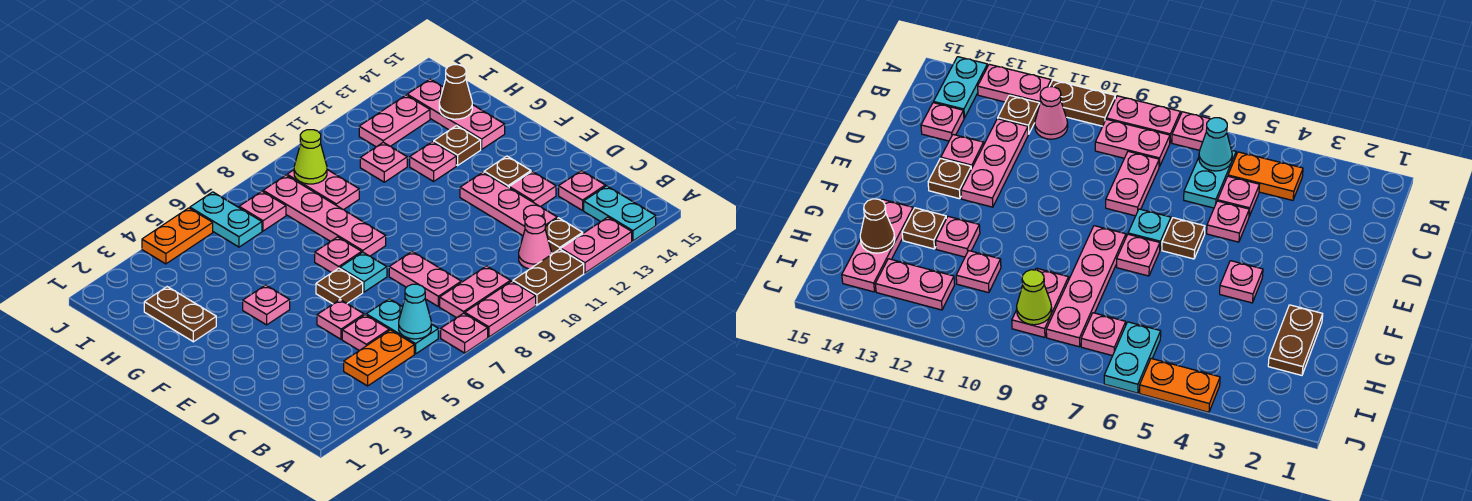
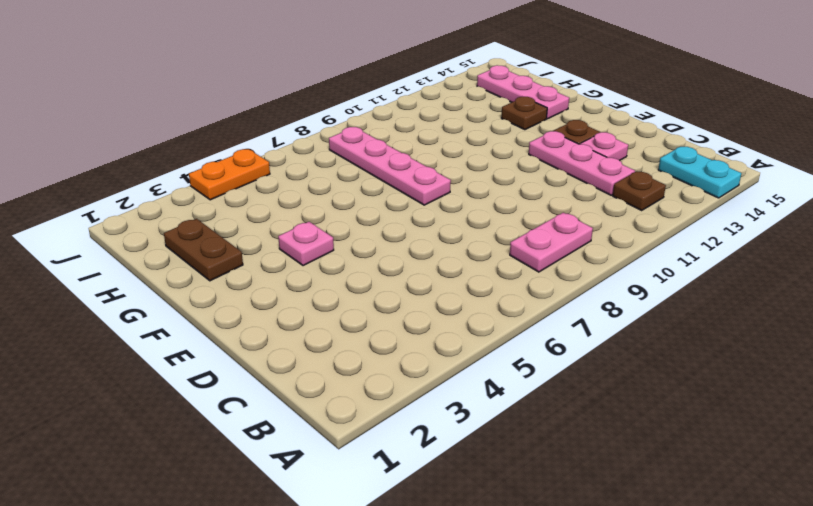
none -> pink 1x1 plate [441,313,488,353]
none -> pink 1x2 plate [465,281,536,337]
none -> brown 1x2 plate [513,249,584,305]
none -> pink 1x2 plate [561,217,632,273]

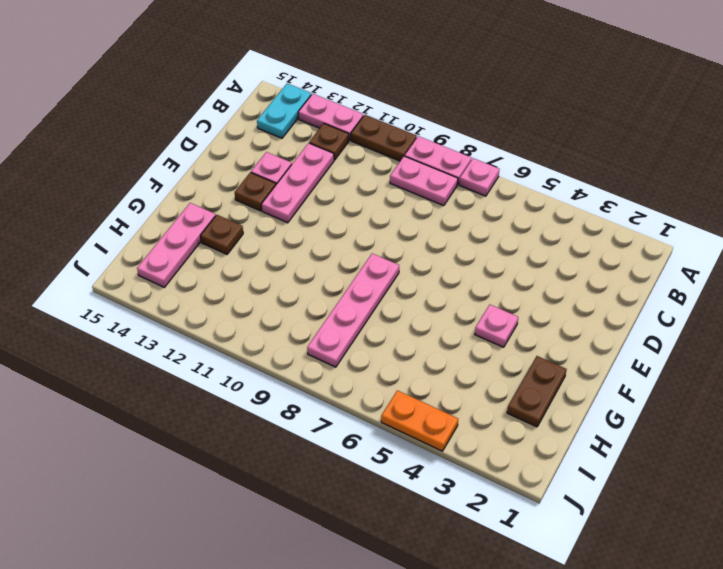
none -> orange 1x2 plate [344,330,414,386]
none -> cyan 1x2 plate [366,299,438,354]
none -> pink 1x1 cone [519,215,552,269]
none -> pink 1x1 plate [342,315,389,351]

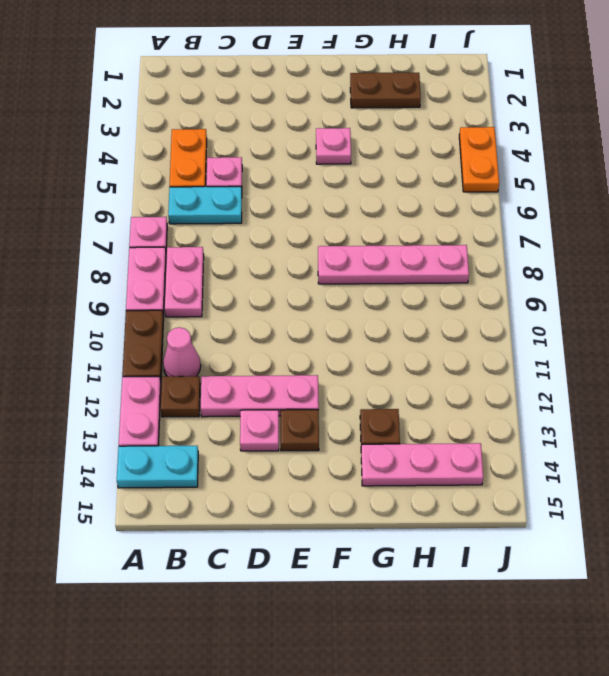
none -> pink 1x2 plate [389,252,461,307]
none -> pink 1x1 plate [559,171,605,210]
none -> pink 1x1 plate [317,300,364,339]
none -> brown 1x1 plate [316,268,363,304]

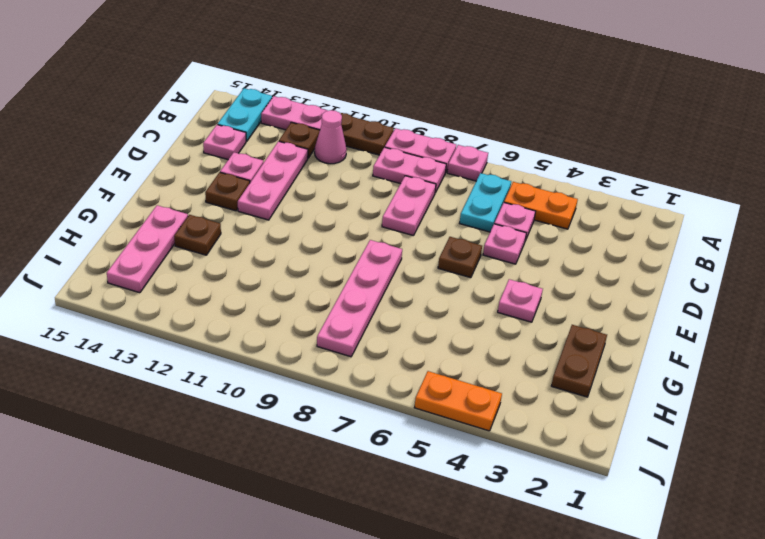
none -> cyan 1x1 plate [340,252,387,292]
none -> pink 1x1 plate [315,237,362,273]
none -> pink 1x1 plate [410,142,456,181]
none -> pink 1x2 plate [287,170,359,210]

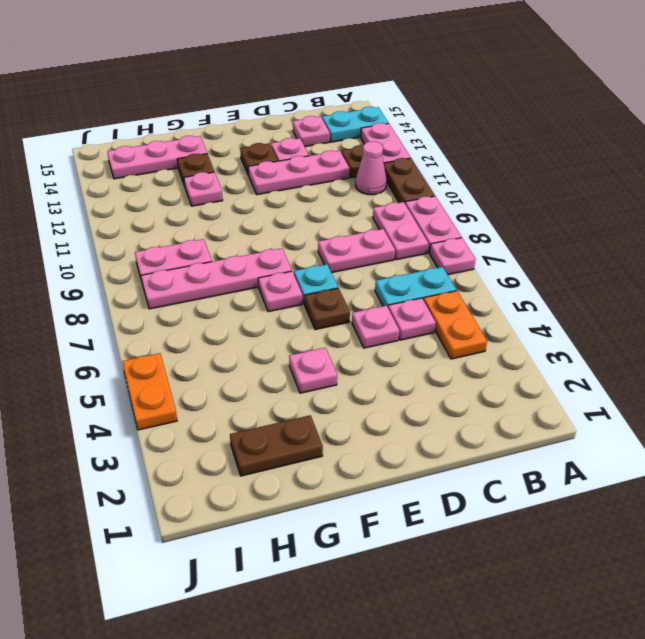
none -> pink 1x1 plate [360,142,407,182]
none -> cyan 1x2 plate [190,192,262,247]
none -> pink 1x1 plate [239,191,286,231]
none -> pink 1x2 plate [359,95,430,147]

